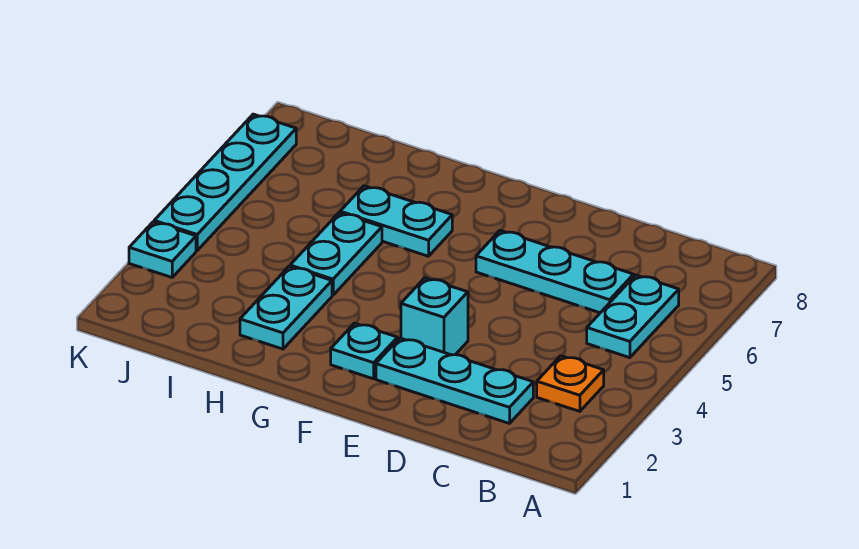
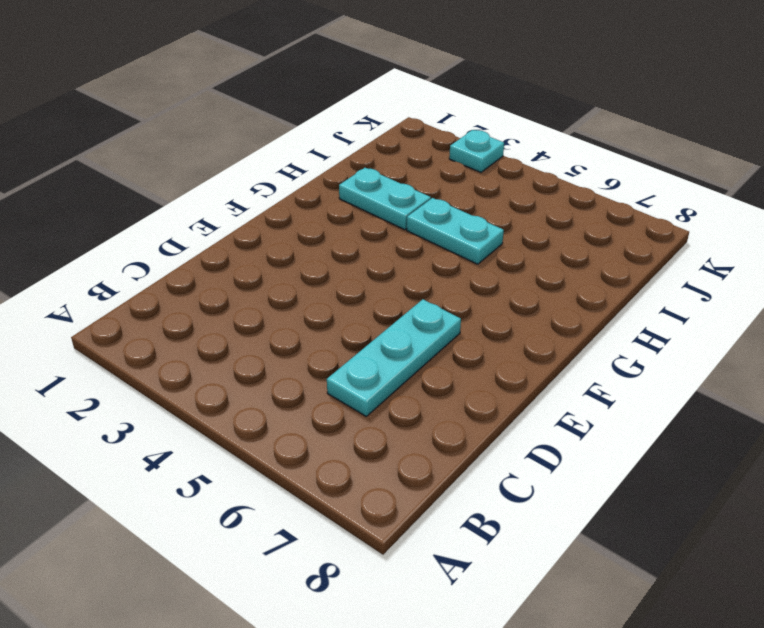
none -> orange 1x1 plate [537,356,604,411]
none -> cyan 1x2 plate [587,275,679,358]

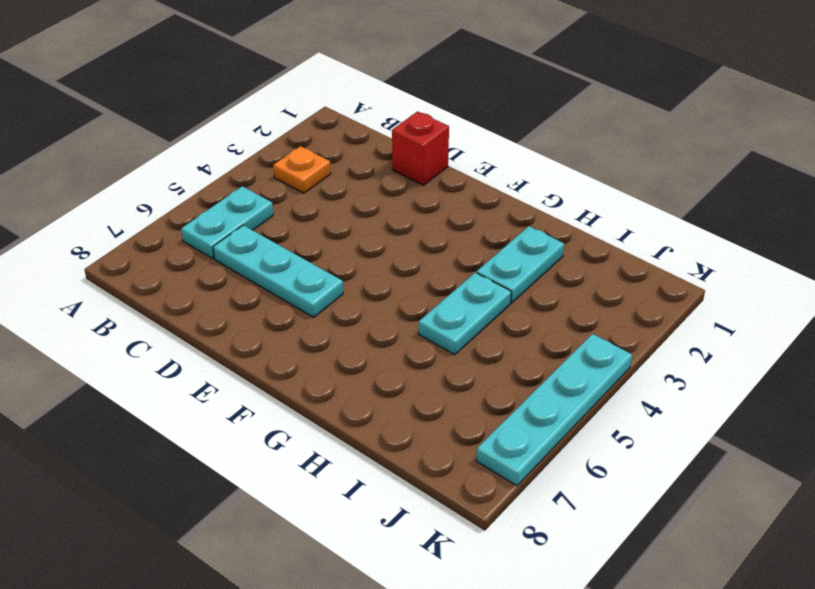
red 1x1 brick [392,112,449,185] -> none
none -> cyan 1x3 plate [376,338,533,423]
none -> cyan 1x1 brick [401,278,468,355]

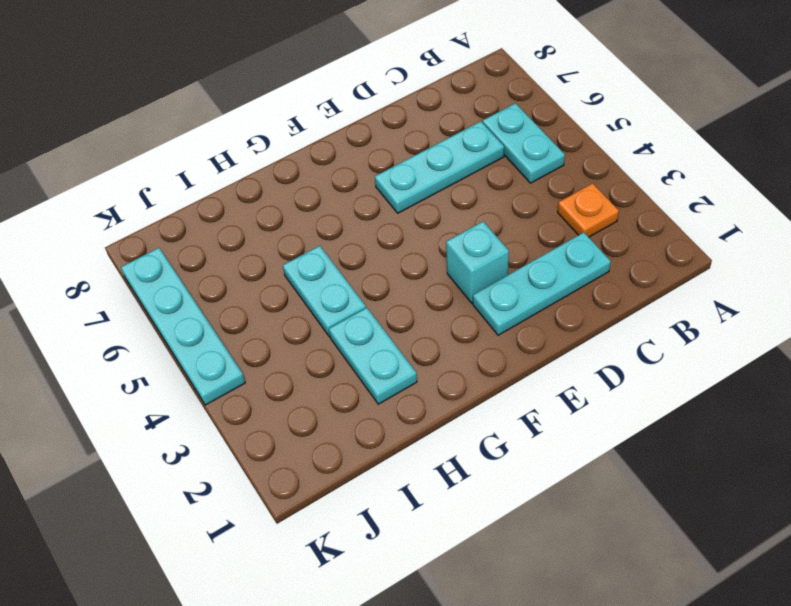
none -> cyan 1x1 plate [331,323,398,379]
none -> cyan 1x2 plate [340,186,452,256]

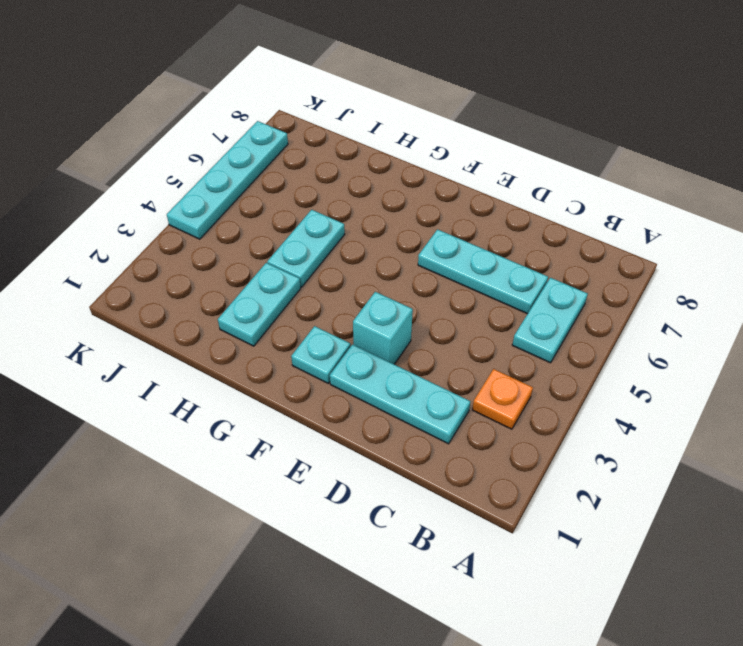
none -> cyan 1x2 plate [340,186,452,256]
none -> cyan 1x1 plate [129,222,196,277]

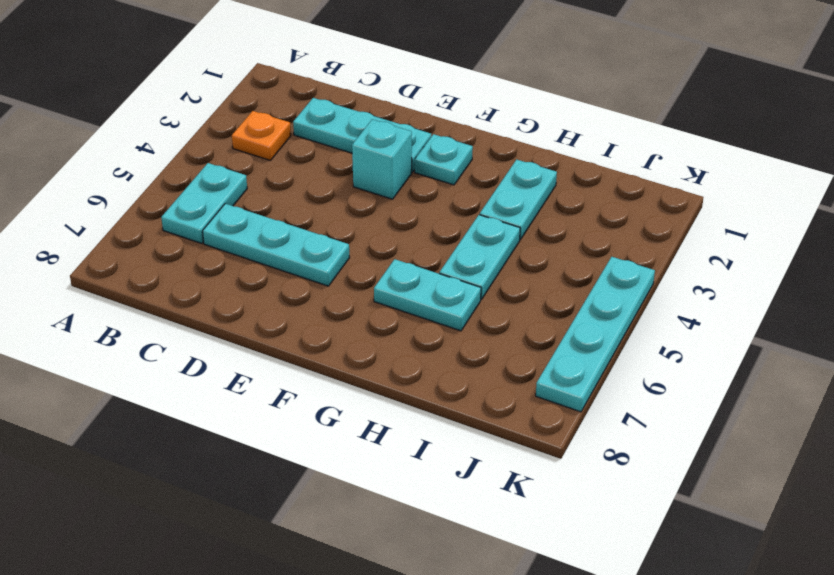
none -> cyan 1x1 plate [129,222,196,277]

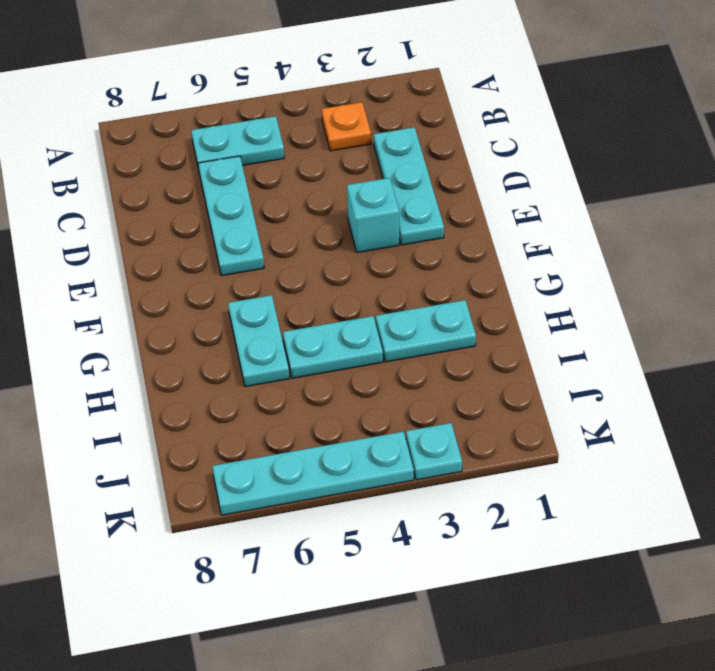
none -> cyan 1x1 plate [331,323,398,379]

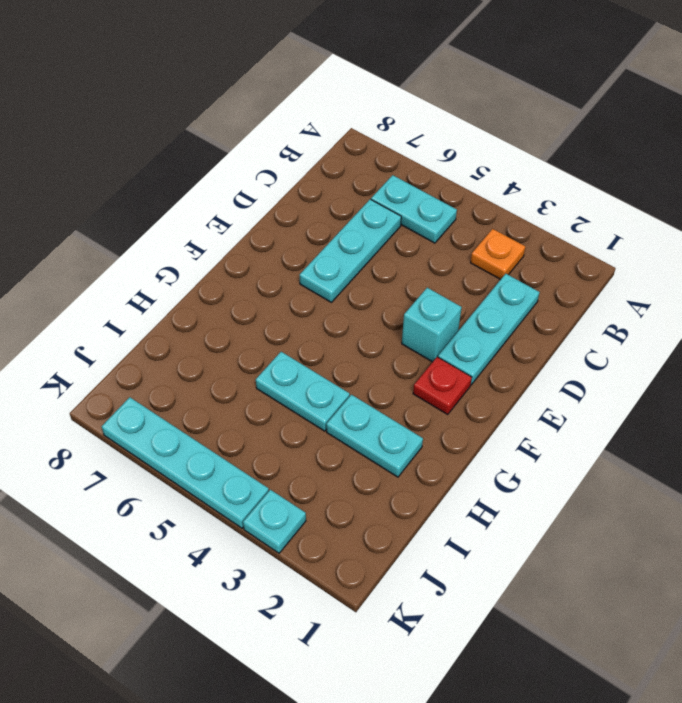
red 1x1 plate [413,357,472,415] -> cyan 1x1 plate [331,323,398,379]
none -> cyan 1x2 plate [340,186,452,256]

